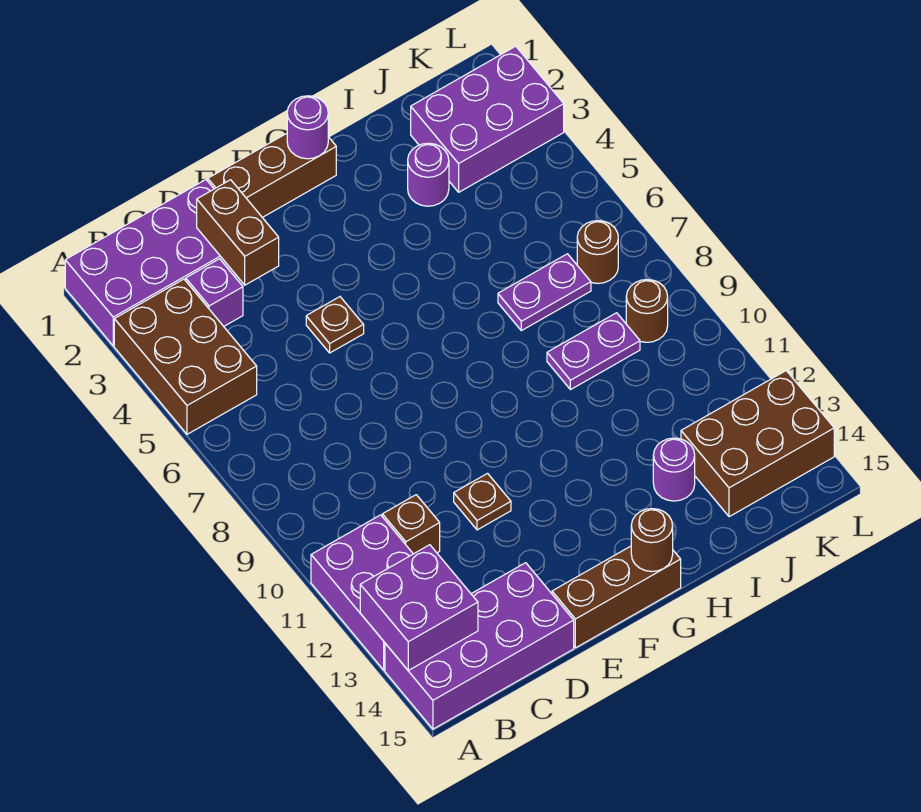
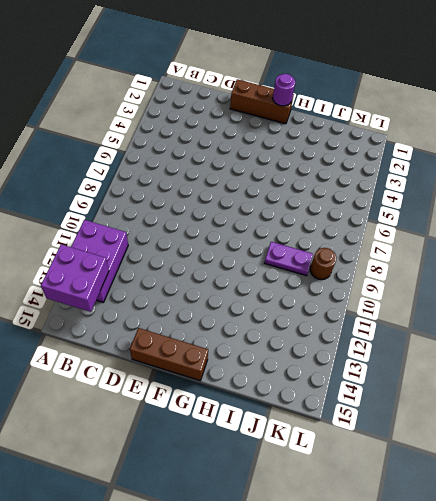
none -> purple 2x4 brick [65,180,236,346]
none -> brown 2x3 brick [114,279,257,434]
none -> purple 2x4 brick [385,563,574,729]

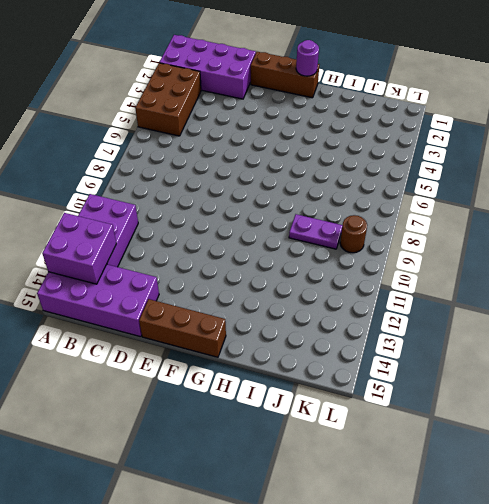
none -> purple 1x1 brick [186,259,243,326]
none -> brown 1x1 brick [382,495,440,554]
none -> brown 1x1 plate [306,297,364,353]

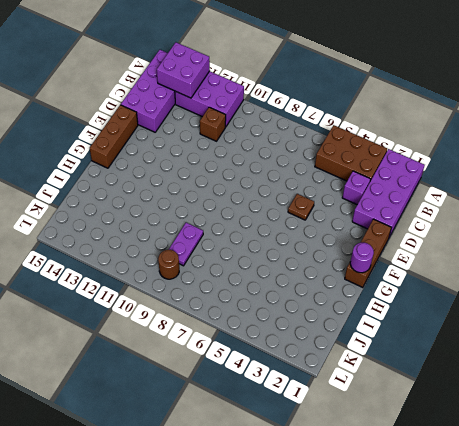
none -> brown 1x1 plate [454,474,511,530]
none -> purple 1x1 round brick [408,143,449,206]
none -> purple 1x2 plate [498,254,591,331]

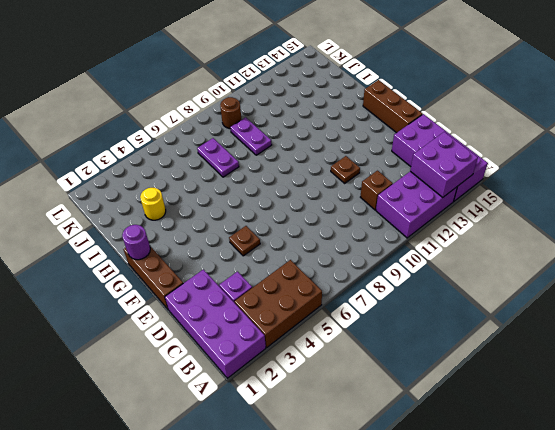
yellow 1x1 round brick [140,188,166,220] -> purple 1x1 round brick [408,143,449,206]
none -> purple 1x1 round brick [653,438,695,501]
none -> purple 2x3 brick [411,46,564,192]
none -> brown 2x3 brick [681,371,834,517]

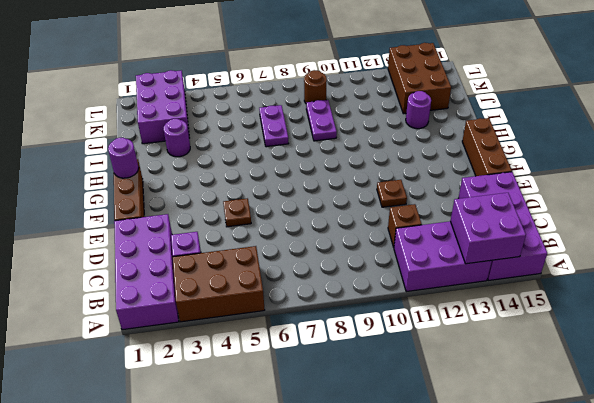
none -> brown 1x1 round brick [577,221,618,283]
none -> brown 1x2 brick [197,180,279,285]
none -> brown 1x1 round brick [631,509,673,571]

